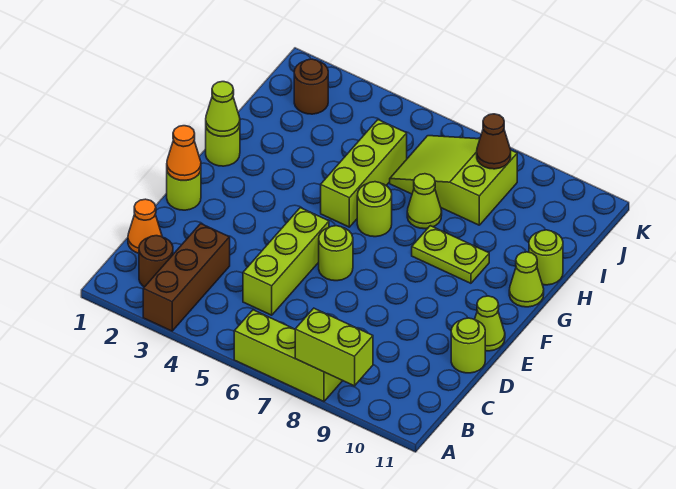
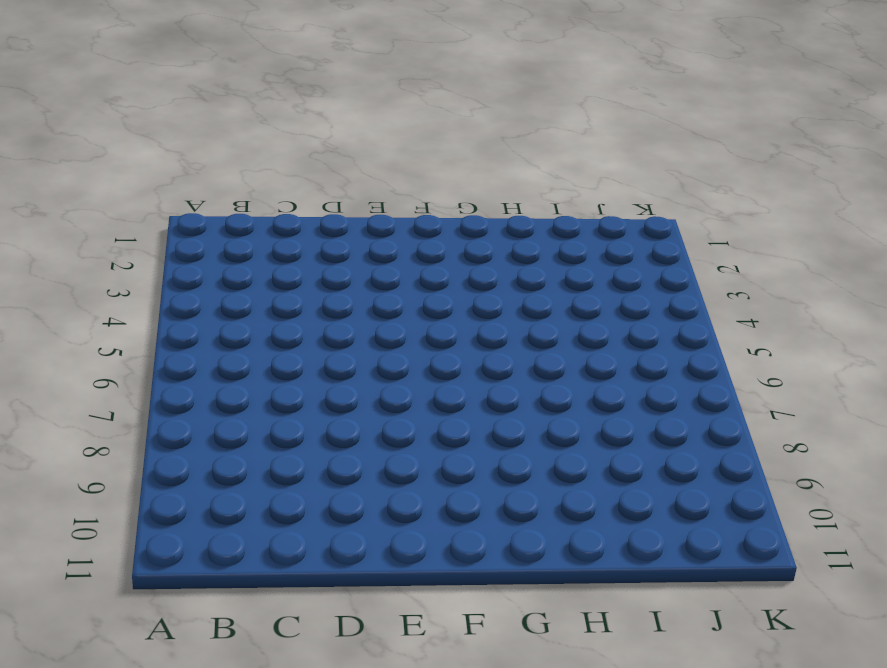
none -> brown 1x3 brick [143,224,230,331]
none -> lime 1x3 brick [234,310,343,401]
none -> brown 1x1 round brick [139,236,173,287]

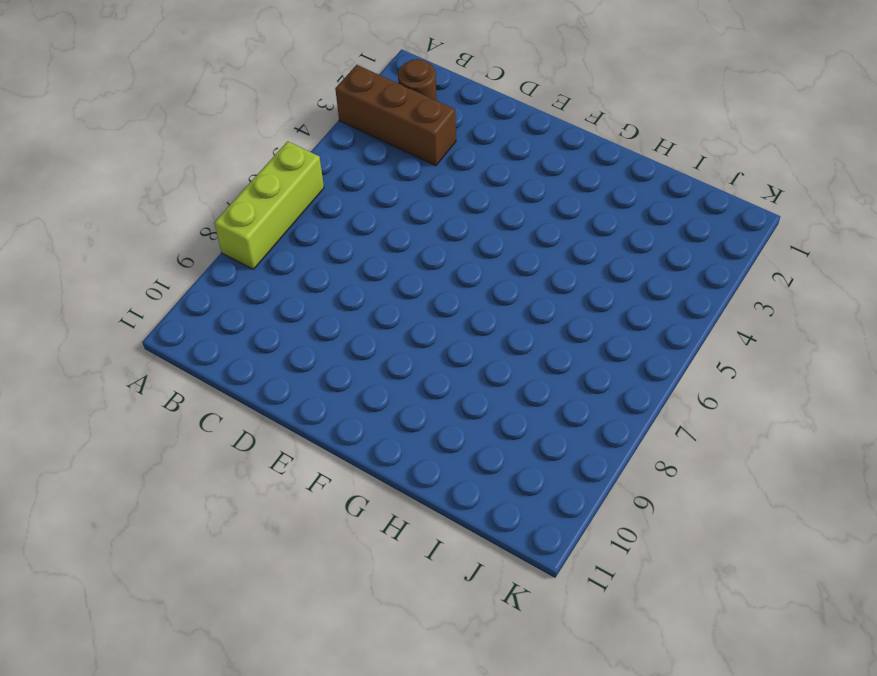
none -> orange 1x1 cone [128,199,162,253]
none -> lime 1x3 brick [243,208,329,315]
none -> lime 1x1 round brick [451,318,485,373]

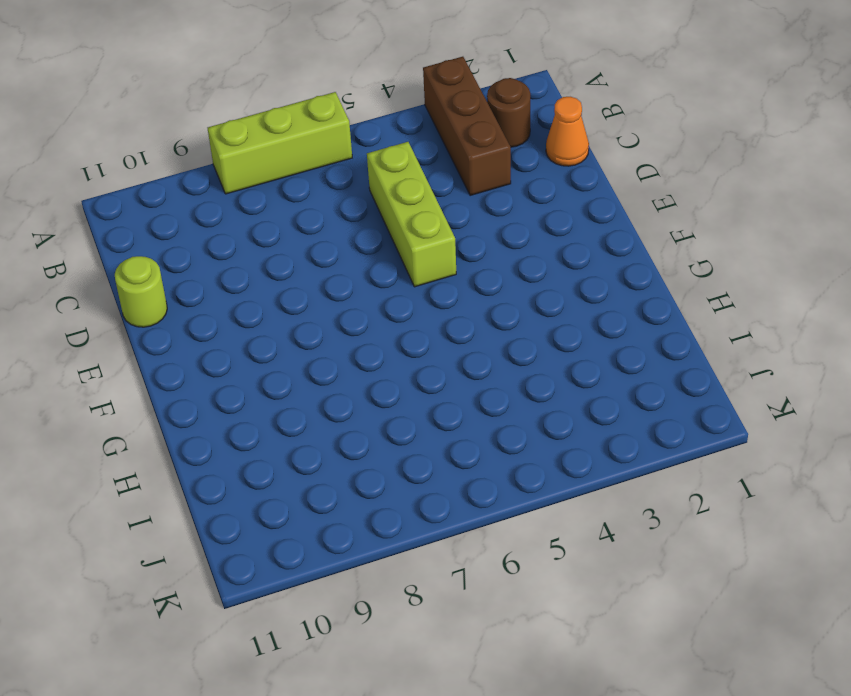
none -> lime 1x1 round brick [167,171,201,210]
none -> lime 1x1 round brick [319,226,353,281]
none -> lime 1x1 cone [475,296,505,351]

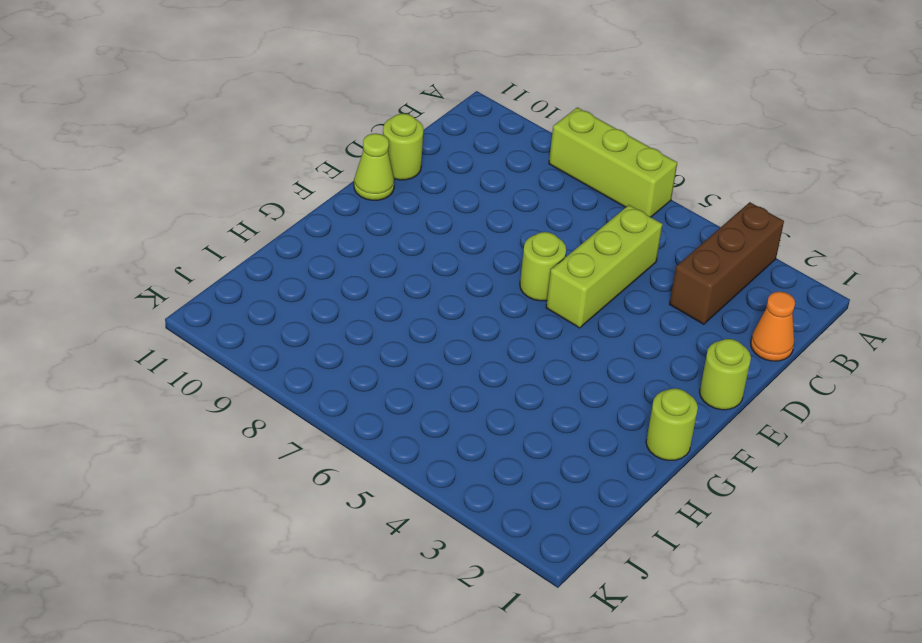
none -> brown 1x1 round brick [139,236,173,287]
none -> lime 1x3 brick [321,120,407,227]
none -> lime 1x1 round brick [357,182,392,237]

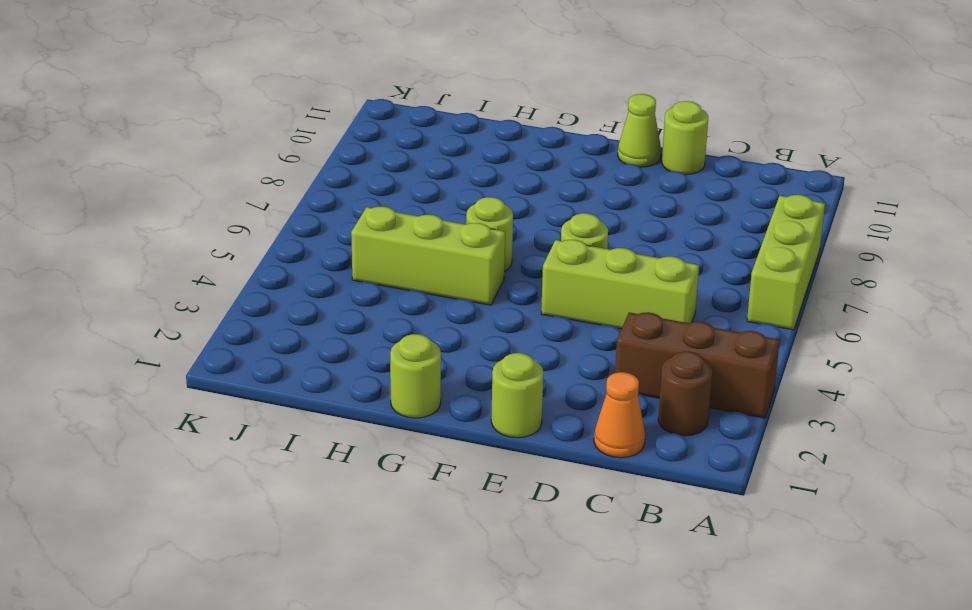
none -> lime 1x2 plate [412,226,489,283]
none -> lime 1x1 cone [509,252,544,307]
none -> lime 1x1 cone [407,174,442,229]

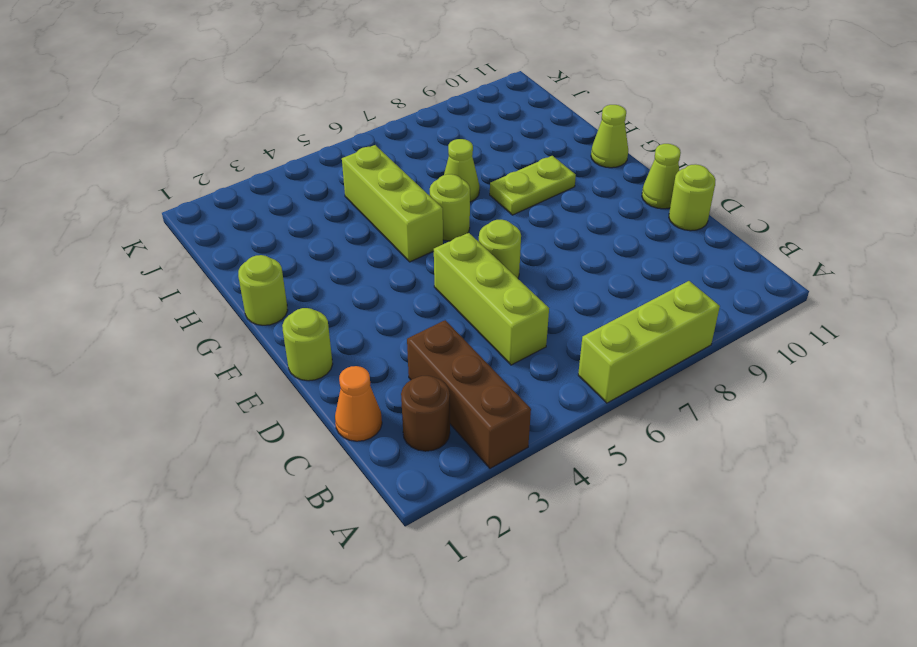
none -> lime 1x1 round brick [529,230,563,285]
none -> lime 2x3 slope [390,136,517,225]
none -> brown 1x1 round brick [294,59,328,114]

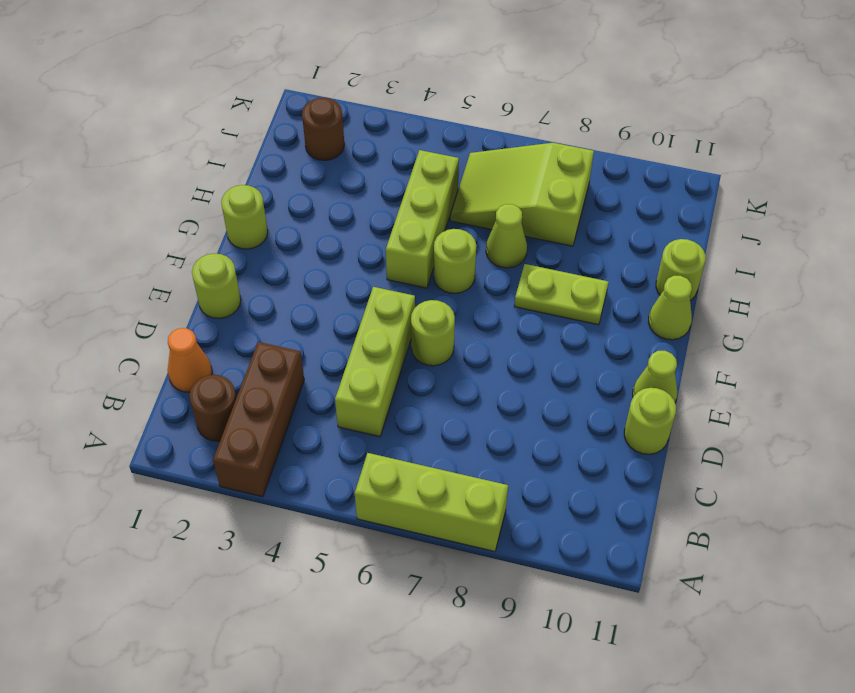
none -> lime 1x2 brick [295,308,373,386]
none -> orange 1x1 cone [167,126,201,181]
none -> lime 1x1 cone [206,82,240,136]

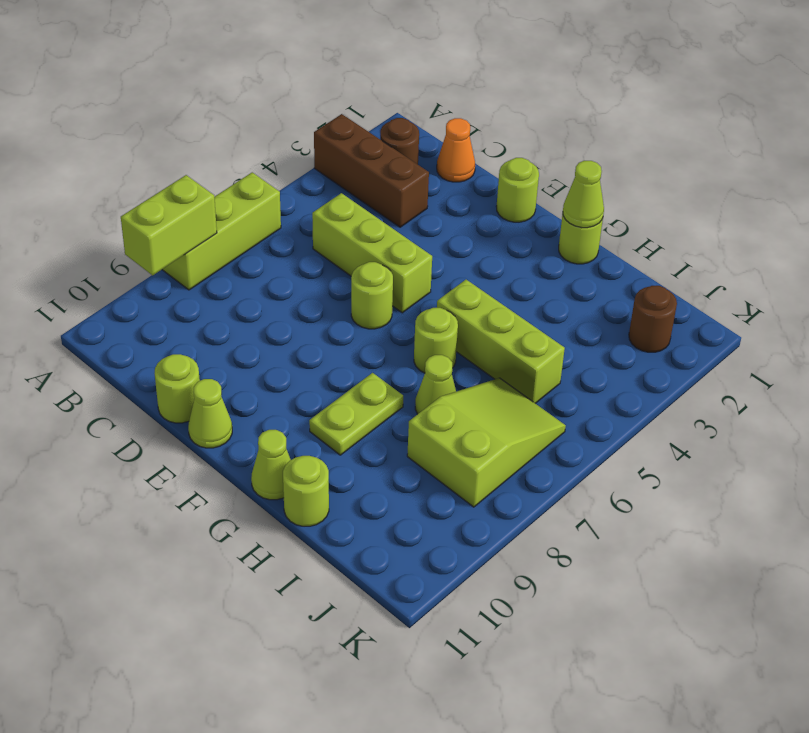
none -> orange 1x1 cone [167,126,201,181]
none -> brown 1x1 cone [477,114,511,169]

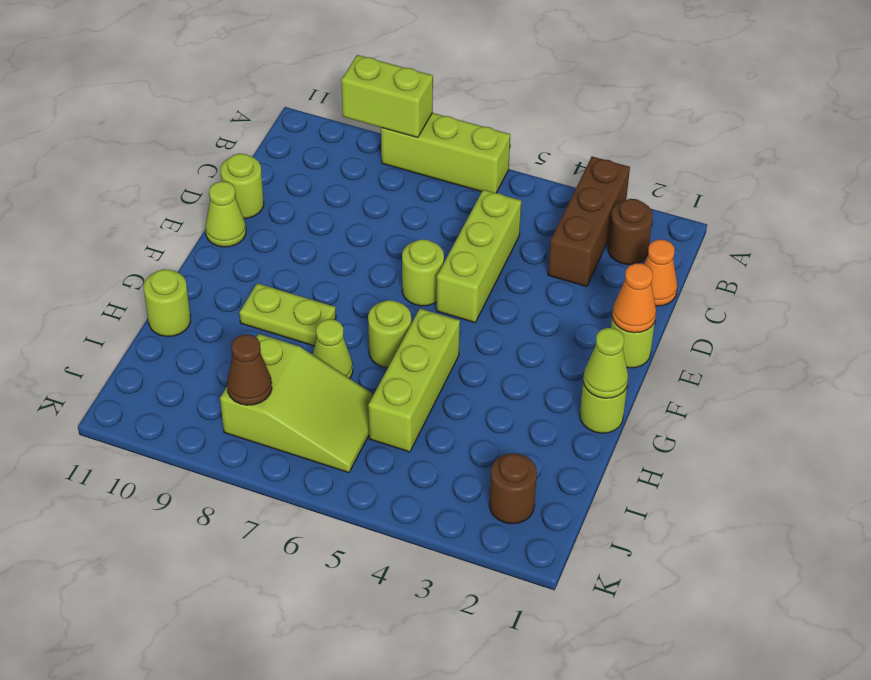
none -> lime 1x1 cone [509,252,544,307]

